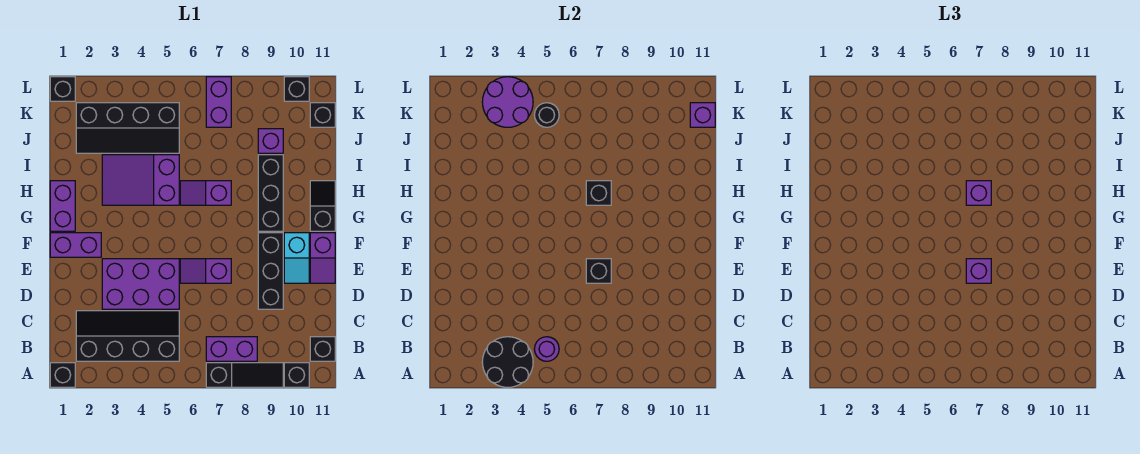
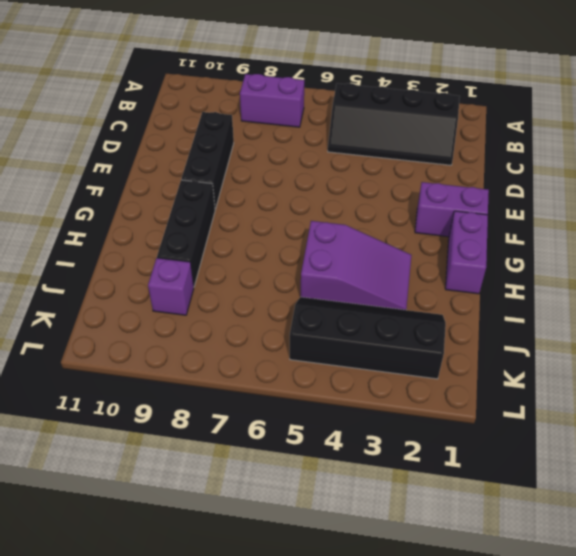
none -> black 1x1 brick [50,363,75,387]
none -> black 1x3 slope [206,363,283,387]
none -> black 1x1 brick [284,363,309,387]
none -> black 1x1 brick [310,337,335,361]

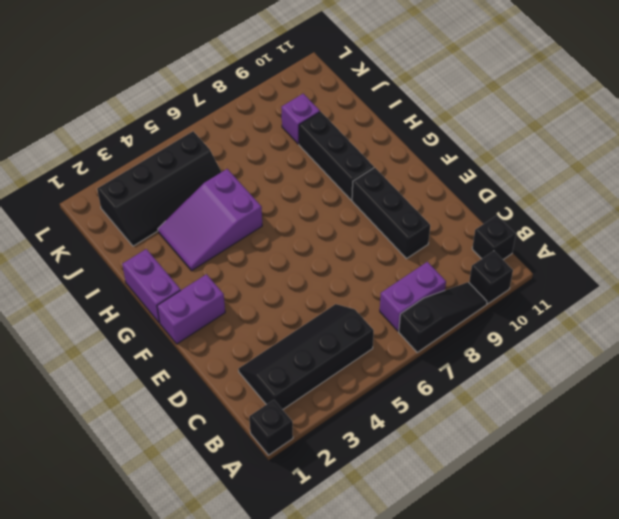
none -> purple 2x3 brick [102,259,179,309]
none -> purple 1x2 slope [180,259,231,283]
none -> cyan 1x2 slope [284,233,309,283]
none -> purple 1x2 slope [310,233,335,283]

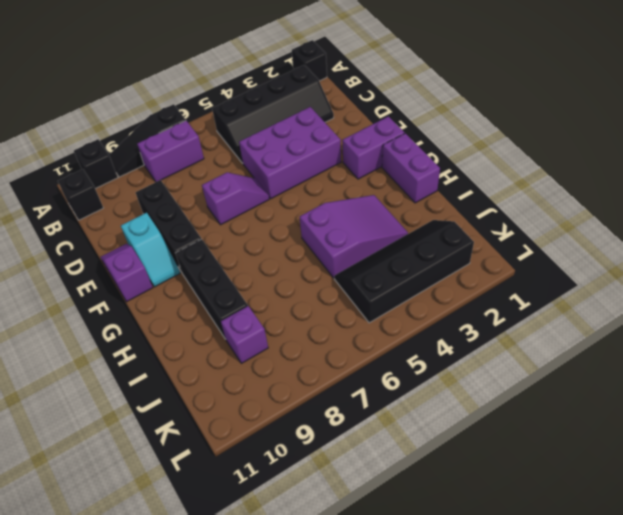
cyan 1x2 slope [121,213,180,287] -> cyan 1x2 slope turned to [284,233,309,283]
none -> black 1x2 slope [310,181,335,231]
none -> purple 1x2 slope [180,181,231,205]
none -> purple 1x2 brick [206,77,231,127]
none -> black 1x1 brick [310,103,335,127]

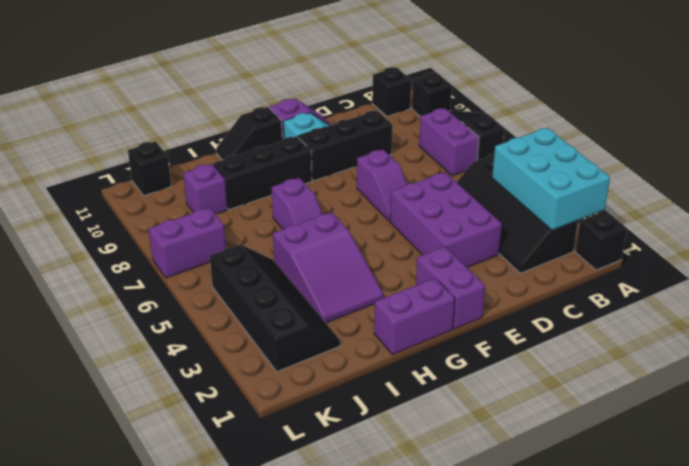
cyan 2x3 brick [492,128,610,230] -> black 2x2 round brick [482,337,533,387]
none -> black 1x1 brick [50,77,75,101]
none -> black 1x1 brick [284,77,309,101]
none -> purple 1x1 round brick [534,337,559,361]
none -> black 1x1 brick [586,259,611,283]

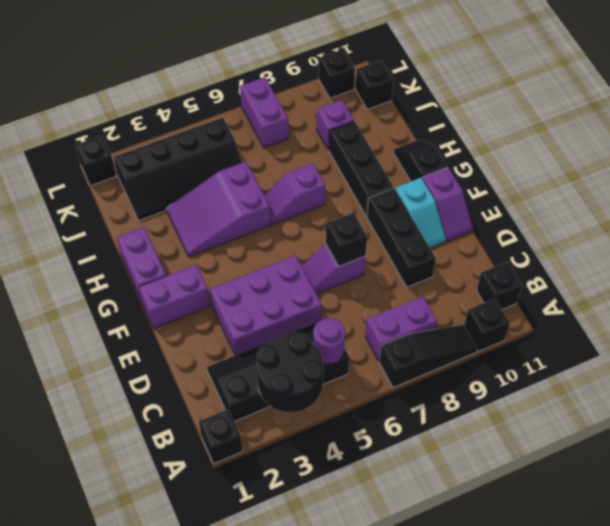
none -> black 1x1 brick [586,181,611,205]
none -> purple 2x2 round brick [482,77,533,127]
none -> black 1x1 round brick [534,103,559,127]
none -> purple 1x1 brick [690,103,715,127]

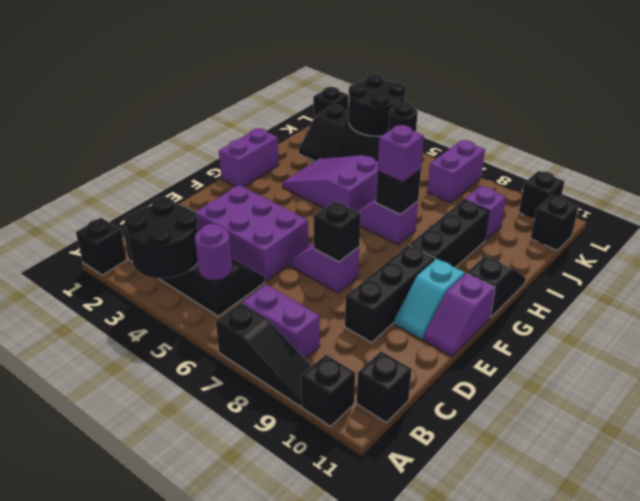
black 2x2 round brick [349,74,406,136] -> purple 2x2 round brick [482,77,533,127]
none -> purple 1x2 brick [50,233,101,257]
none -> purple 1x1 brick [690,103,715,127]
none -> purple 1x1 brick [966,259,991,283]

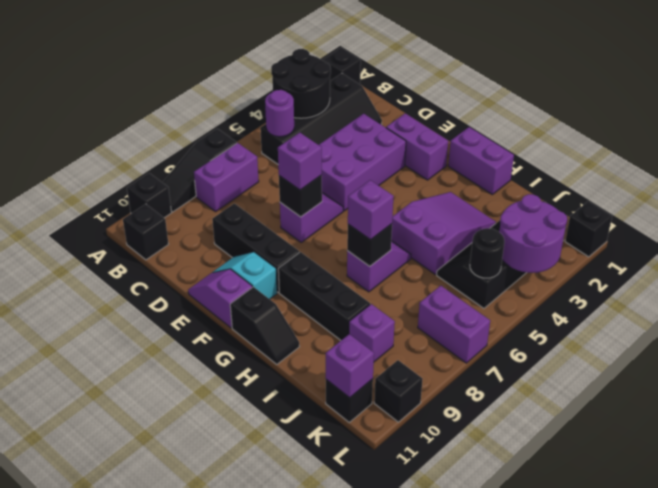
purple 1x2 brick [386,113,448,180] -> purple 1x2 brick turned to [50,233,101,257]

